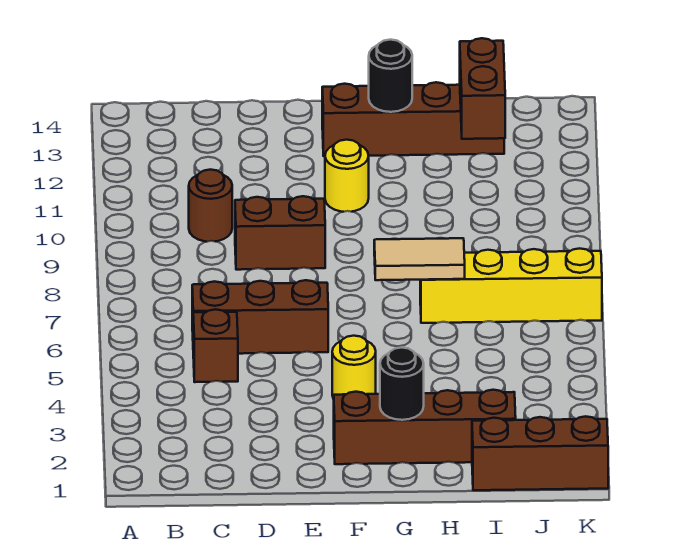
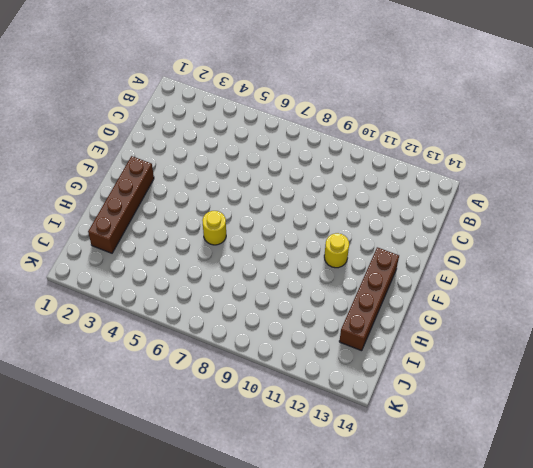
yellow 1x1 round brick [202,211,226,245] -> yellow 1x1 round brick moved to [332,336,376,399]
none -> brown 1x1 brick [193,309,238,382]
none -> brown 1x3 brick [192,280,328,354]
none -> brown 1x1 round brick [189,170,232,242]

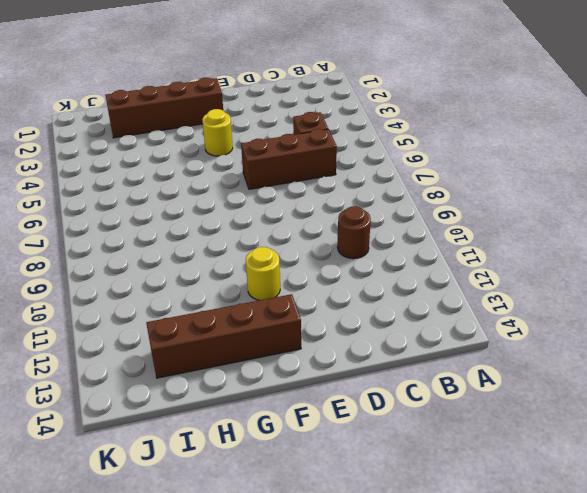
none -> brown 1x2 brick [235,196,325,270]
none -> yellow 1x4 brick [420,249,602,323]
none -> brown 1x3 brick [472,416,608,490]

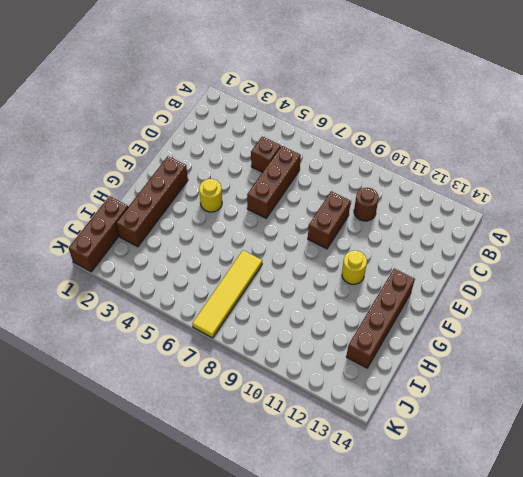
yellow 1x4 tile [192,250,262,338] -> yellow 1x4 brick [420,249,602,323]
none -> black 1x1 round brick [380,348,424,420]
none -> tan 1x2 tile [374,238,465,280]
none -> black 1x1 round brick [369,40,412,112]

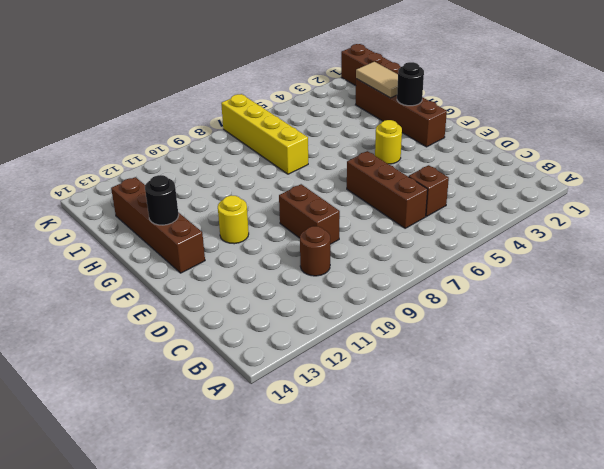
tan 1x2 tile [356,62,398,98] -> tan 1x2 tile moved to [374,238,465,280]
none -> brown 1x2 brick [460,38,505,139]

